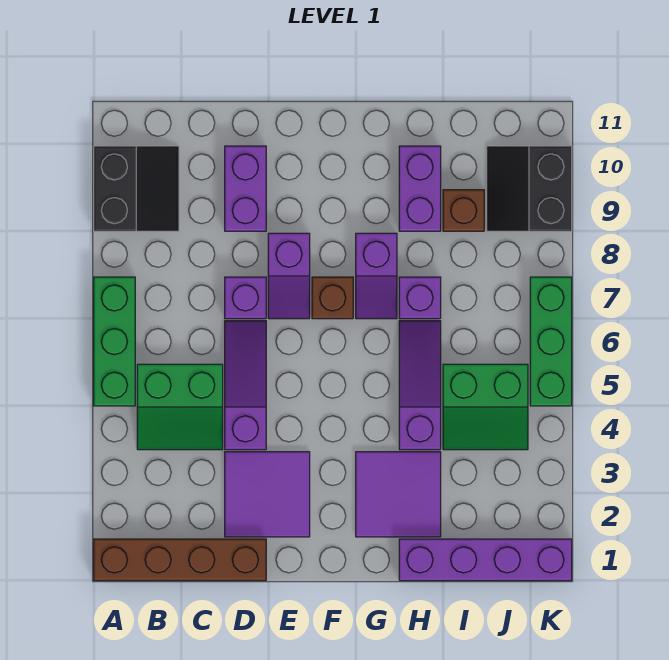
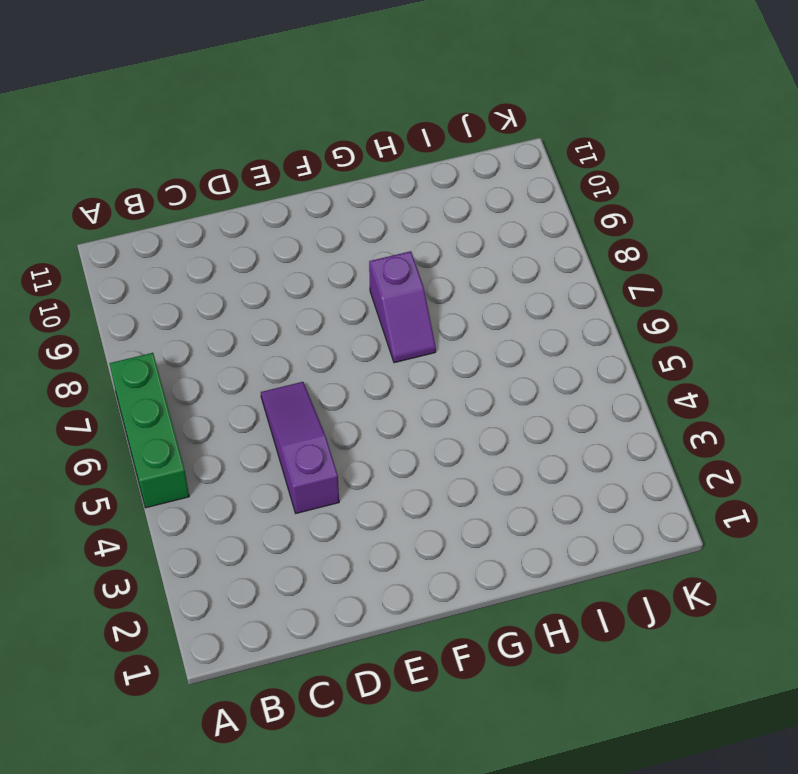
none -> brown 1x4 brick [94,539,266,581]
none -> black 2x2 slope [94,146,179,231]
none -> green 2x2 slope [137,364,223,450]

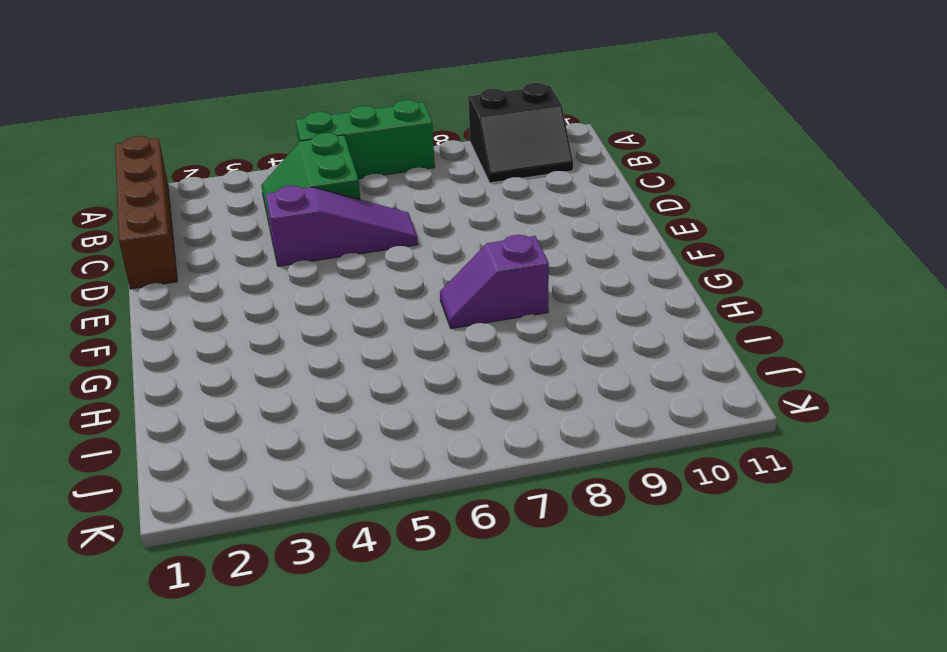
none -> purple 2x2 tile [225,452,310,537]
none -> purple 1x1 brick [225,277,266,319]
none -> purple 1x2 brick [225,146,266,231]

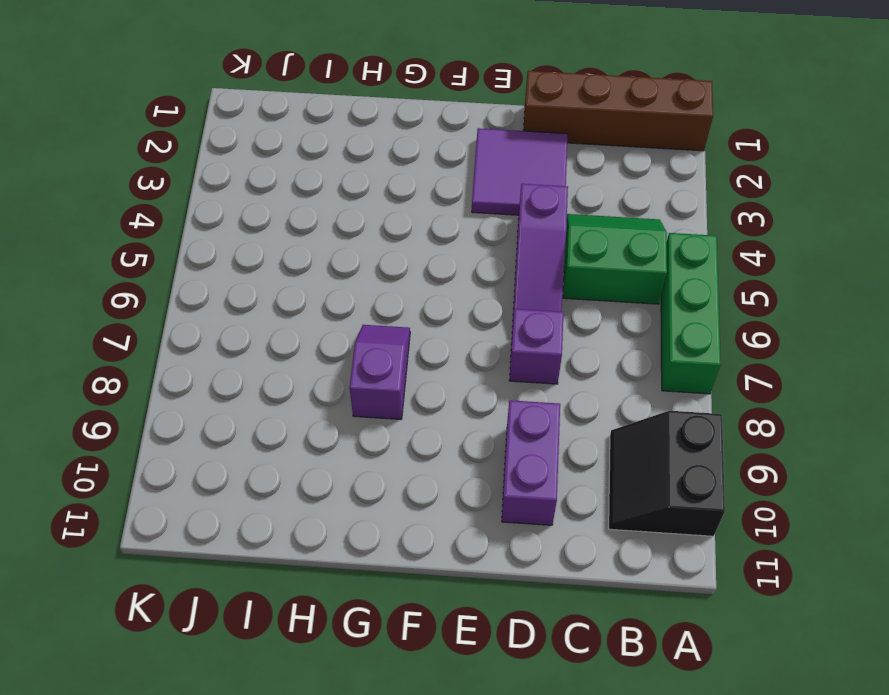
none -> purple 1x2 slope [268,233,310,319]
none -> brown 1x1 brick [312,277,353,319]
none -> purple 2x2 tile [356,452,441,537]

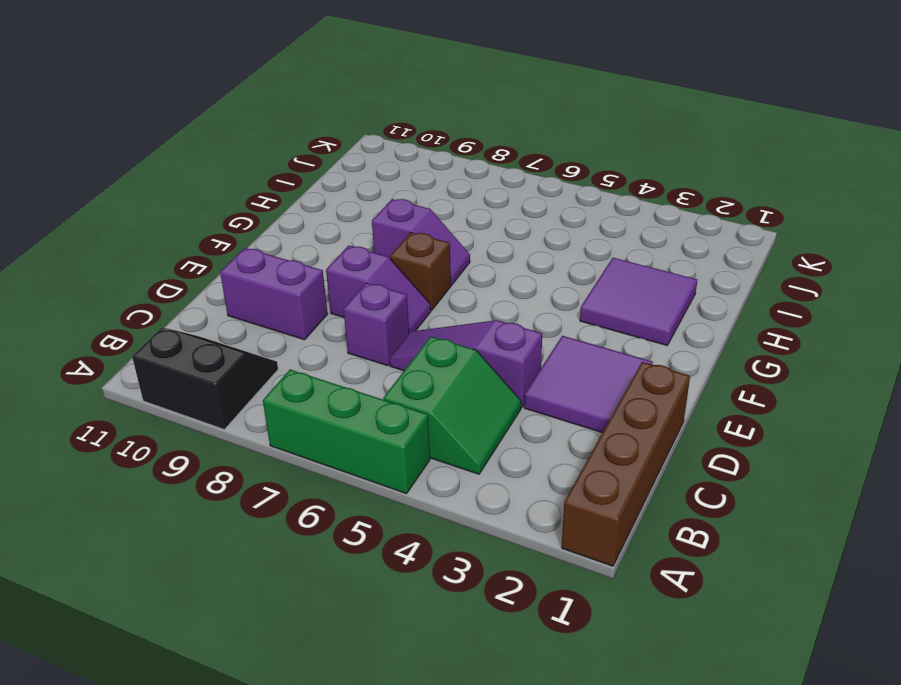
none -> purple 1x4 brick [399,539,572,581]
none -> purple 1x3 slope [399,321,441,450]
none -> purple 1x1 brick [399,277,441,319]

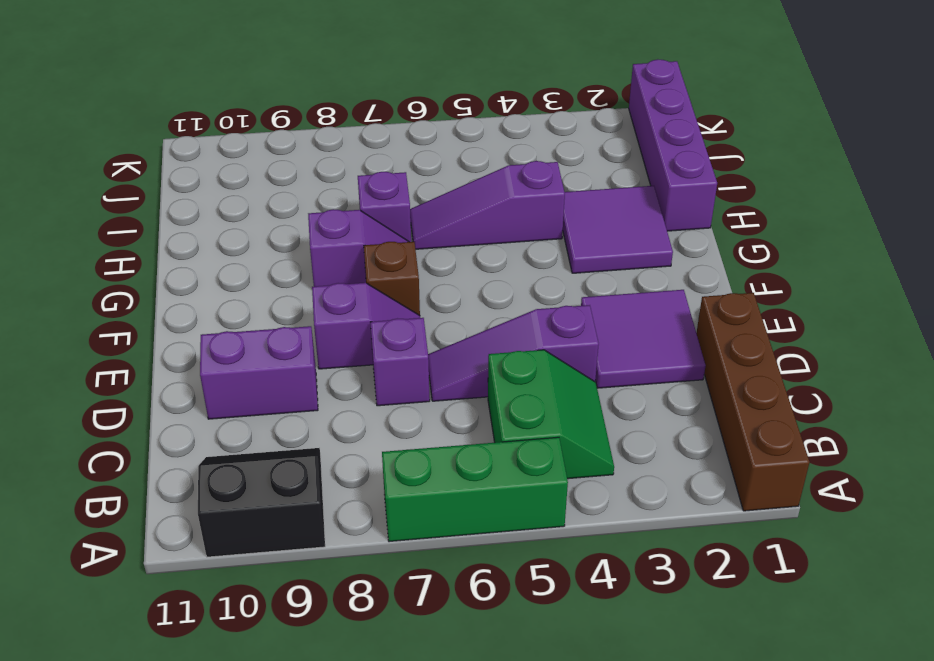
none -> purple 1x2 brick [399,146,441,231]
none -> green 2x2 slope [443,364,528,450]
none -> brown 1x1 brick [443,190,484,231]

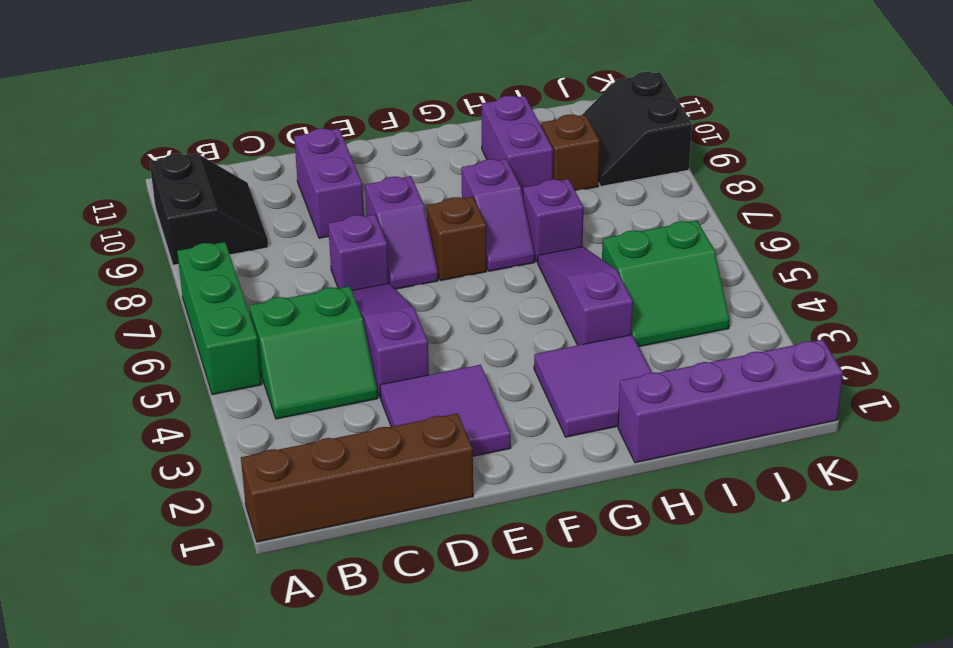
none -> green 1x3 brick [530,277,572,406]

